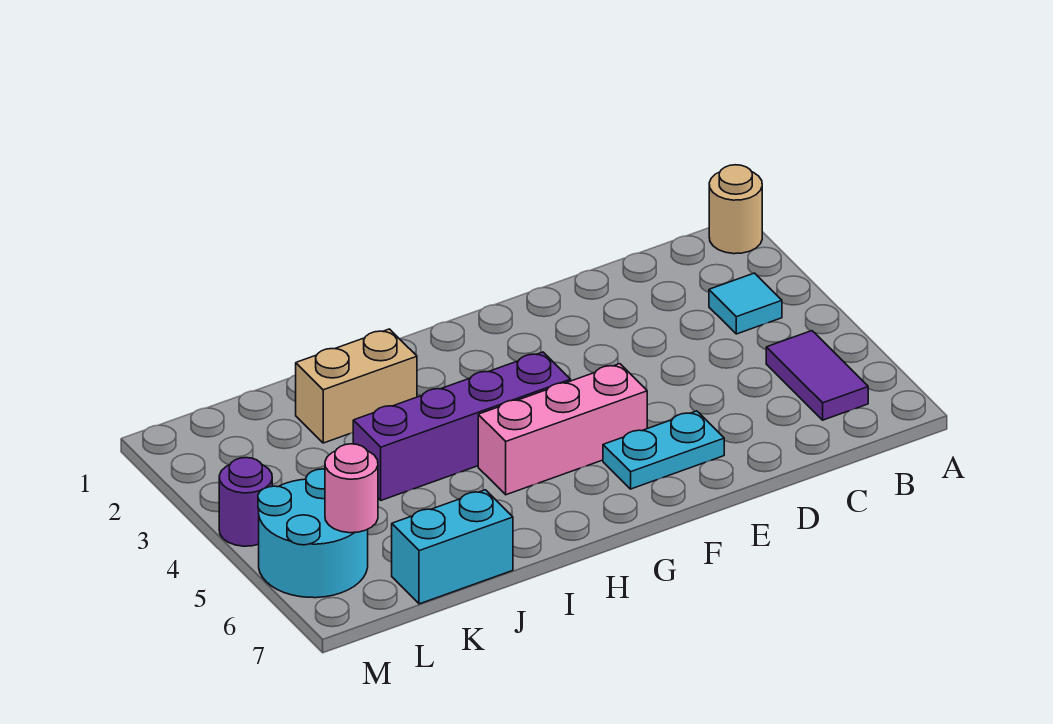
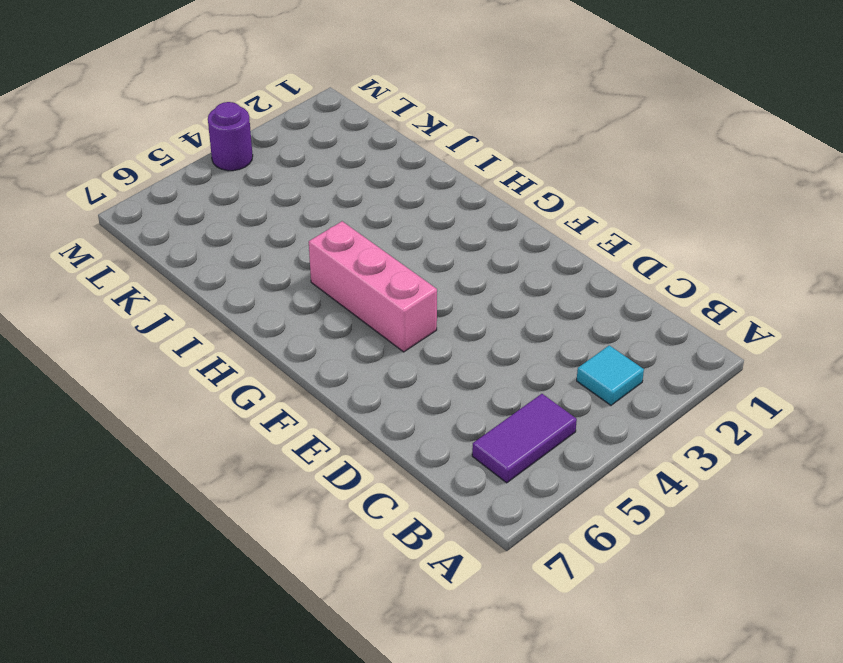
none -> tan 1x1 round brick [709,165,762,254]
none -> cyan 1x2 plate [603,411,724,489]

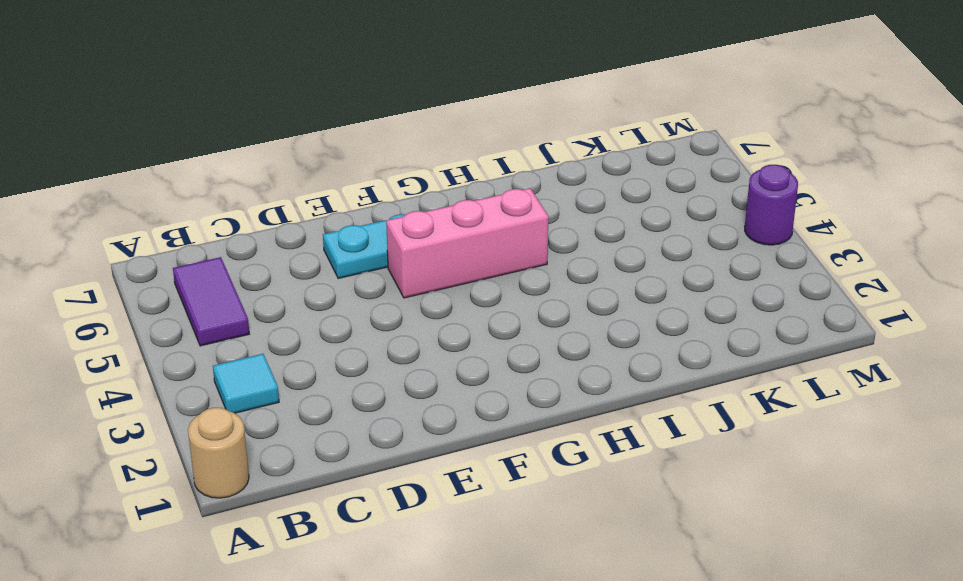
none -> purple 1x4 brick [353,352,571,500]
none -> tan 1x2 brick [296,329,417,443]

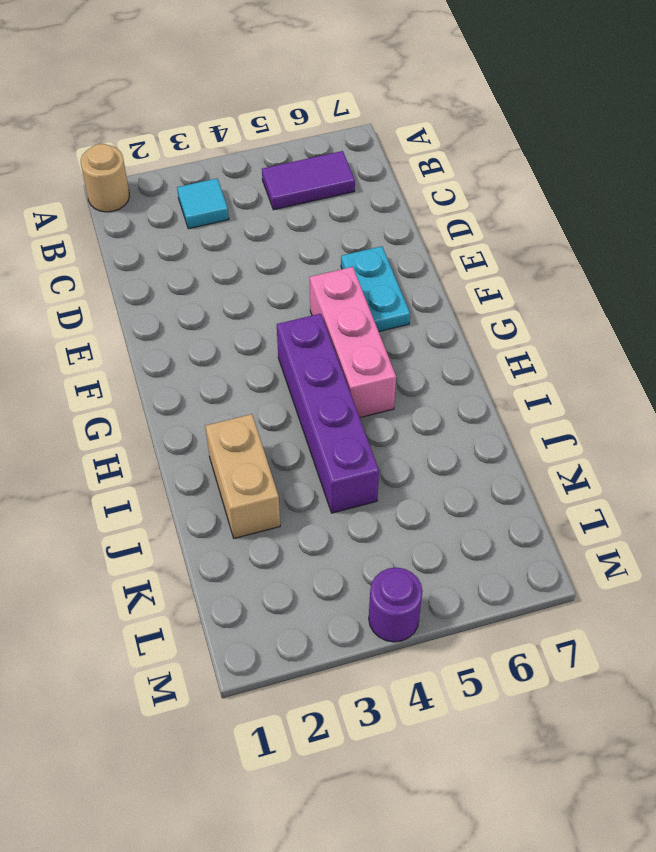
none -> cyan 1x2 brick [392,490,513,604]
none -> cyan 2x2 round brick [258,469,368,598]

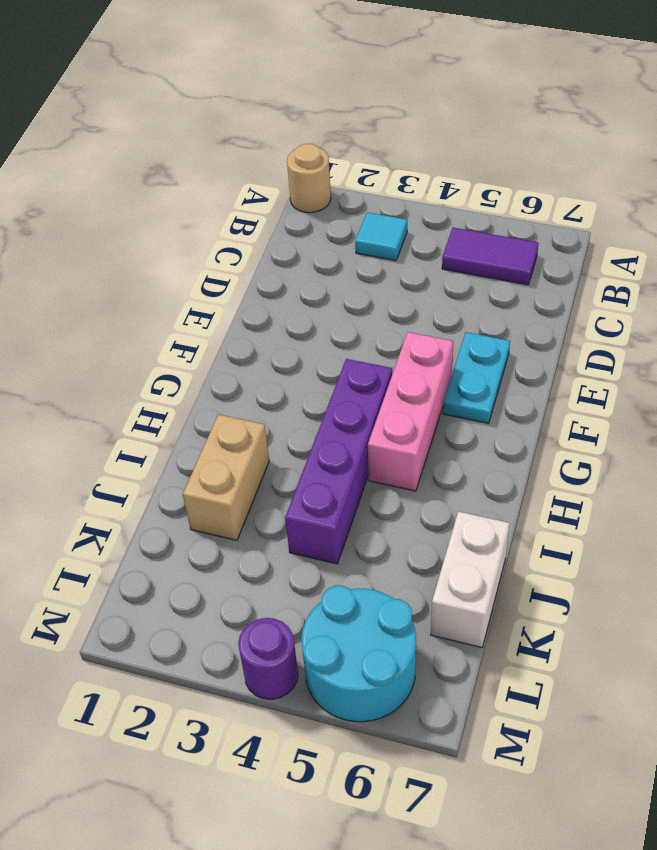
white 1x2 brick [431,511,510,648] -> cyan 1x2 brick [392,490,513,604]
none -> pink 1x1 round brick [325,444,378,533]

